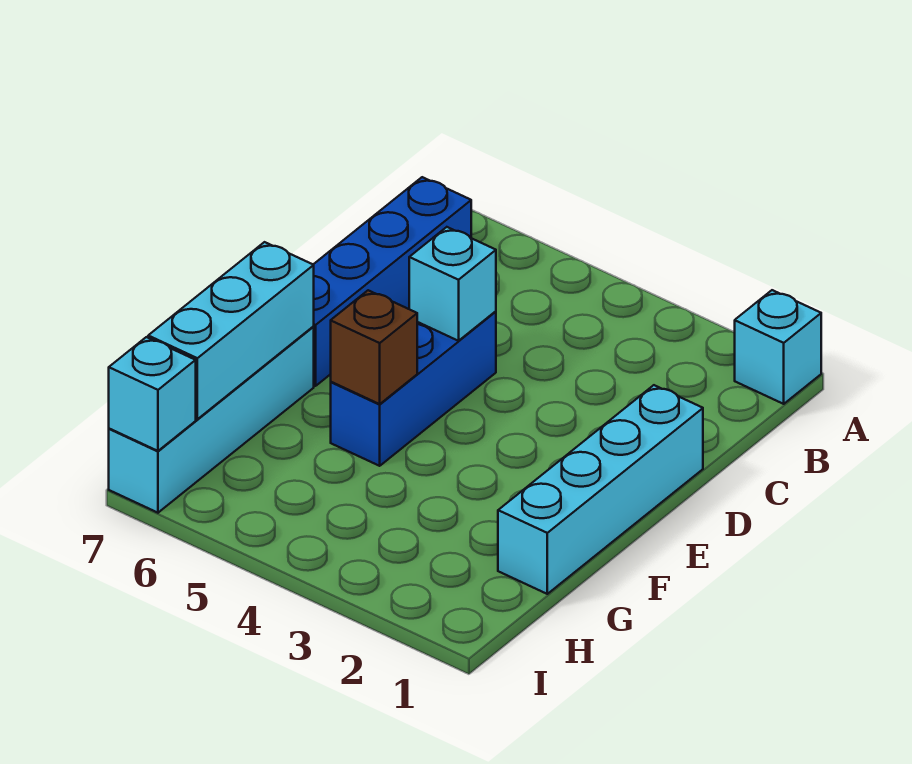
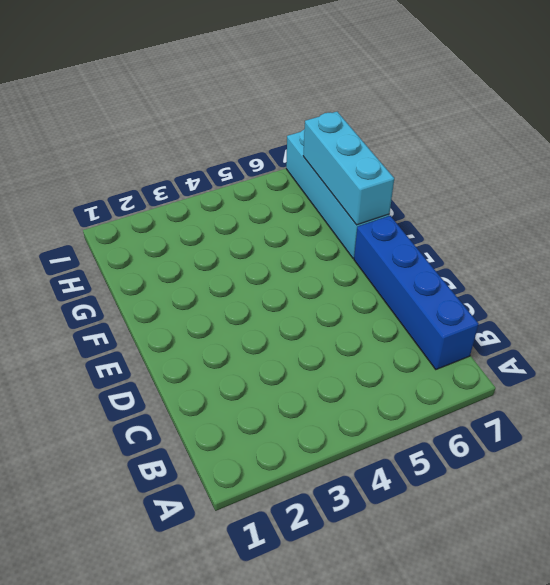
none -> cyan 1x1 brick [734,290,821,404]
none -> cyan 1x4 brick [498,385,703,594]

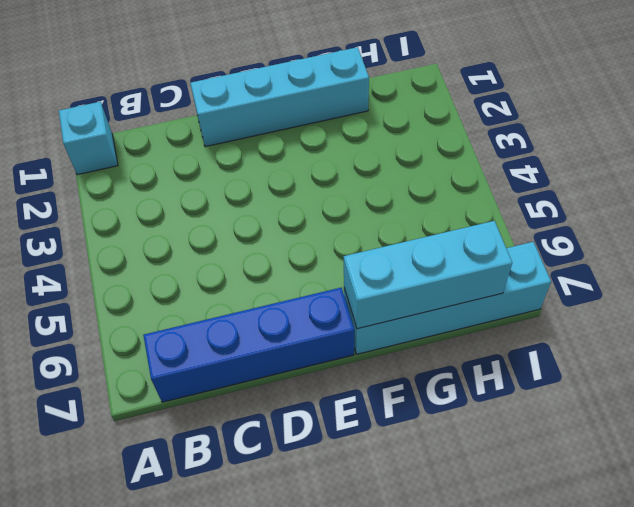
none -> blue 1x3 brick [331,311,496,466]
none -> cyan 1x1 brick [409,227,496,341]

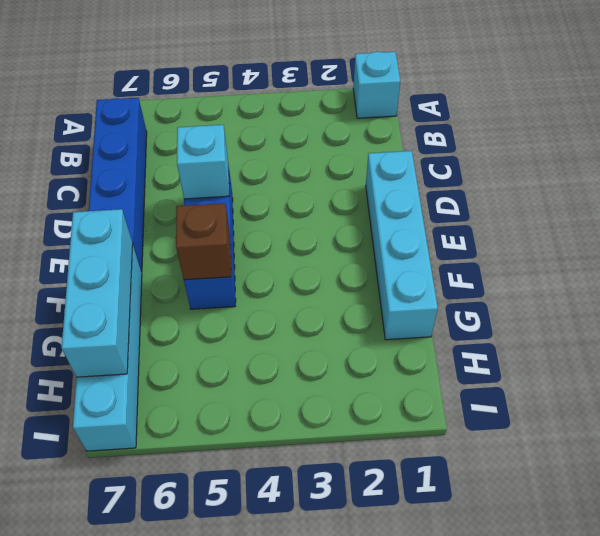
none -> cyan 1x1 brick [109,337,196,451]

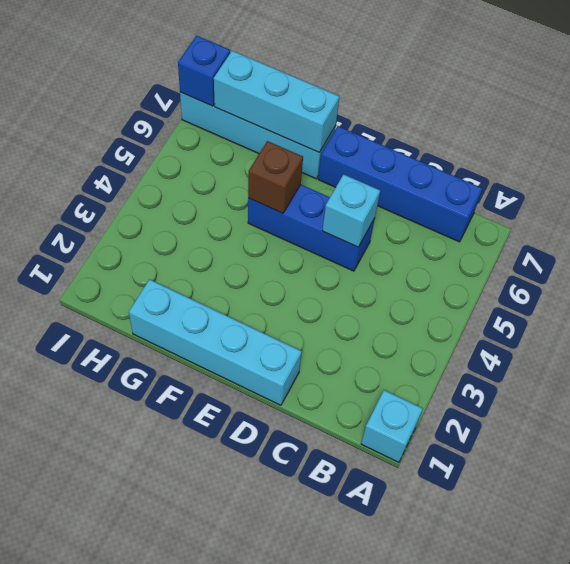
blue 1x1 brick [178,36,230,106] -> cyan 1x1 brick [109,337,196,451]

